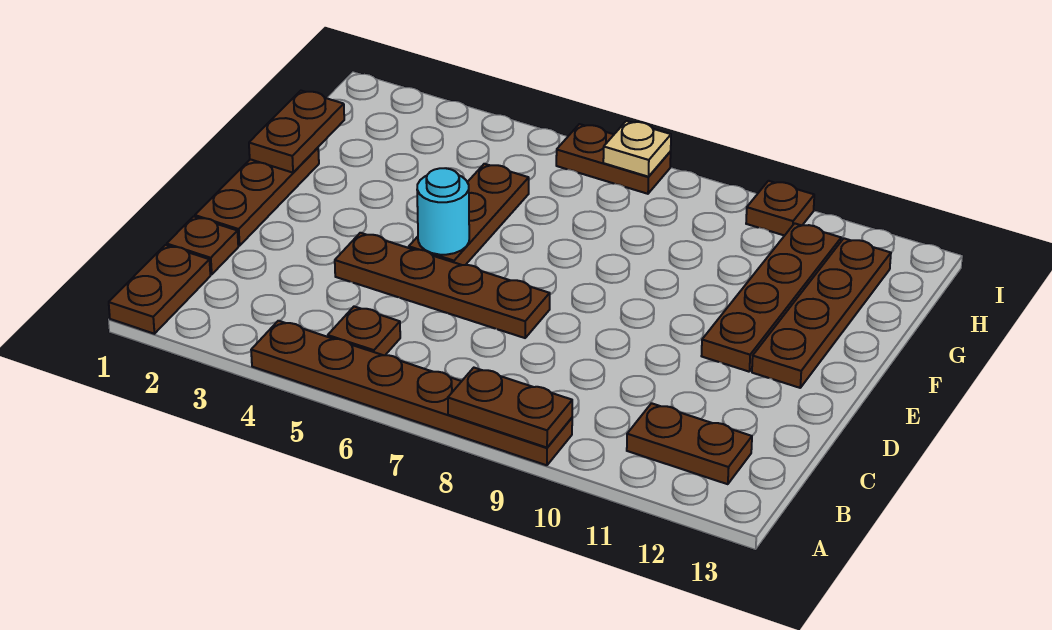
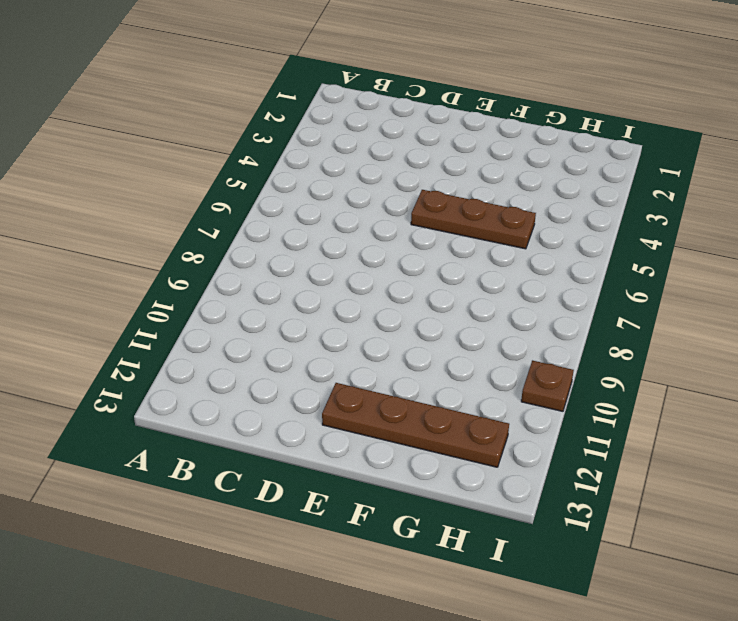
none -> brown 1x2 plate [109,245,210,334]
none -> brown 1x6 plate [251,321,572,465]
none -> brown 1x1 plate [327,307,400,355]

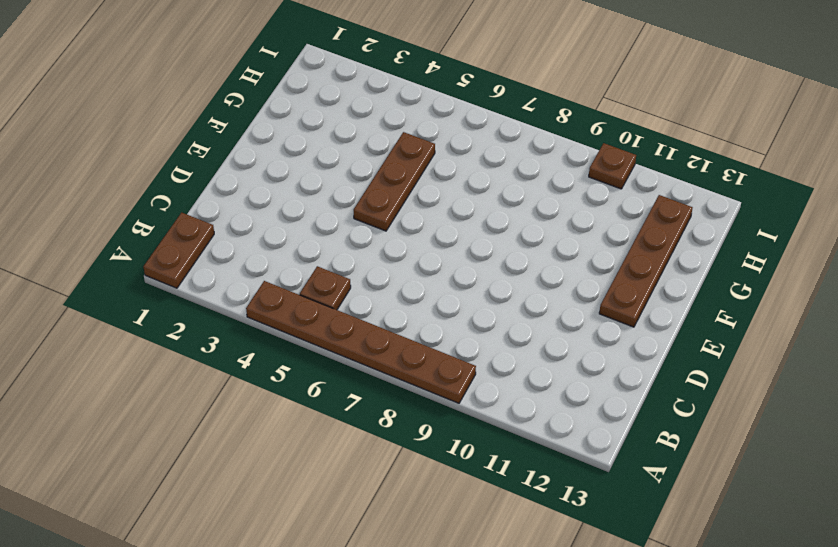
none -> brown 1x2 plate [627,403,752,484]
none -> brown 1x1 plate [167,217,238,274]
none -> brown 1x3 plate [195,148,319,246]

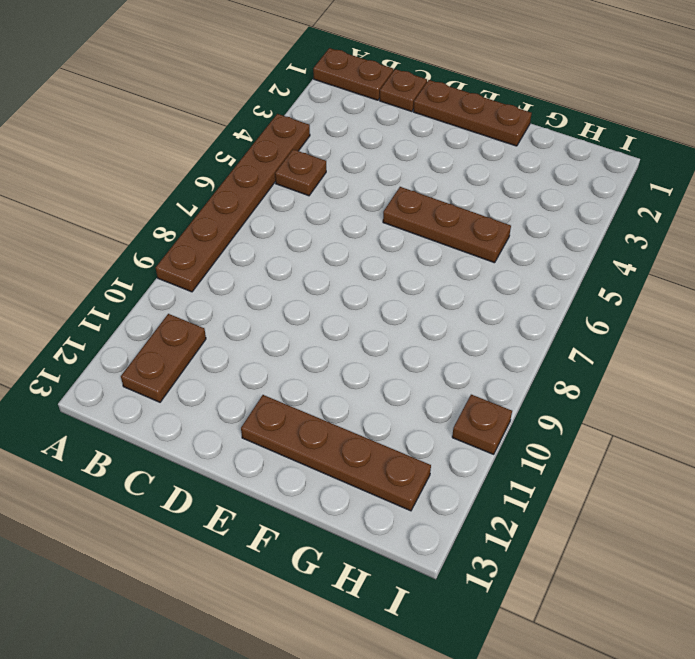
none -> brown 1x4 plate [335,233,550,338]
none -> brown 1x4 plate [702,223,841,372]
none -> brown 1x2 plate [556,124,671,194]

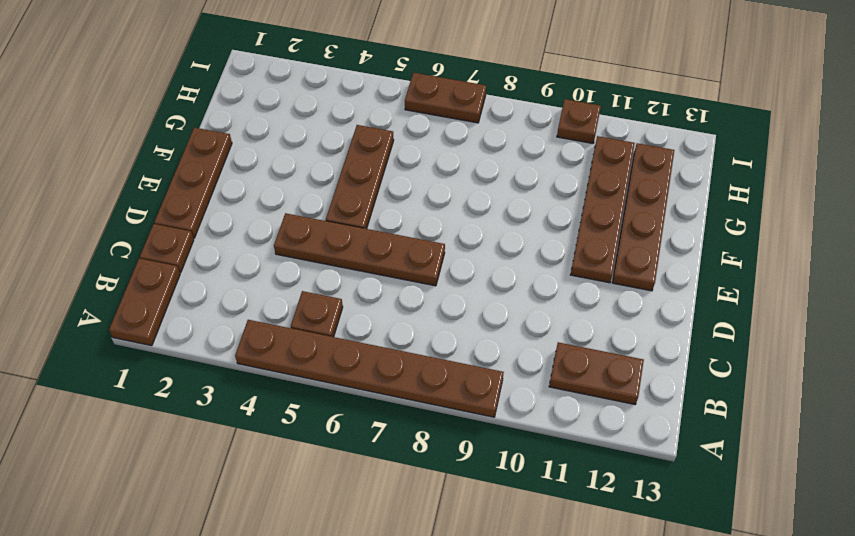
none -> brown 1x2 plate [448,368,572,448]
none -> cyan 1x1 round brick [417,168,469,255]
none -> brown 1x2 plate [249,91,344,173]

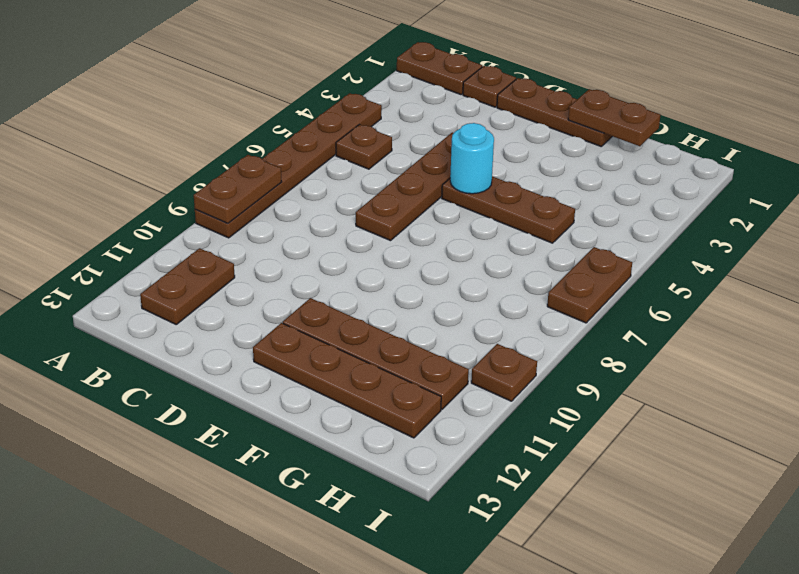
none -> tan 1x1 plate [603,121,671,177]

